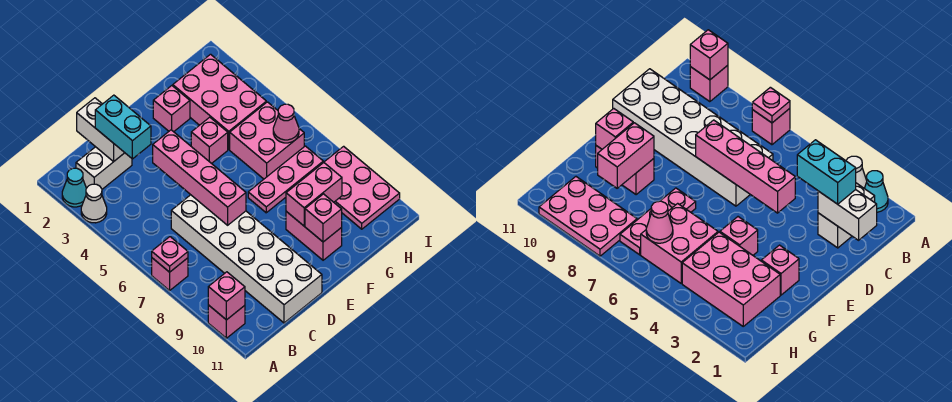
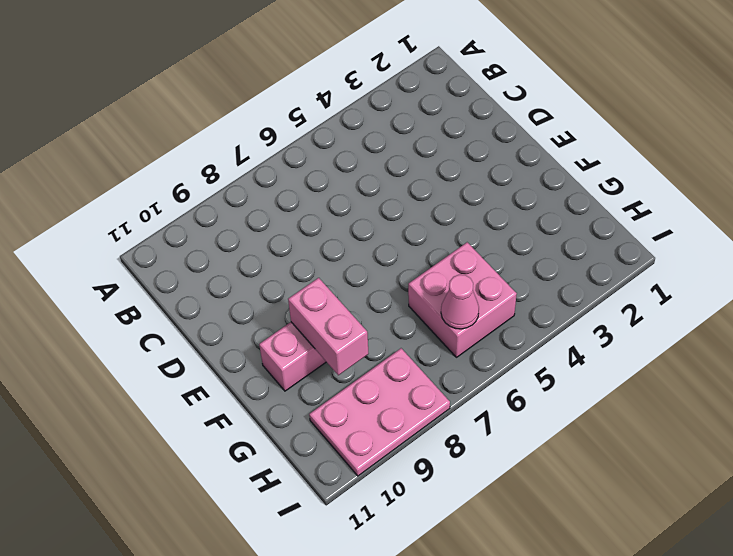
none -> cyan 1x1 cone [62,168,86,207]
none -> white 1x1 cone [81,184,107,223]
none -> pink 1x1 brick [152,258,188,290]

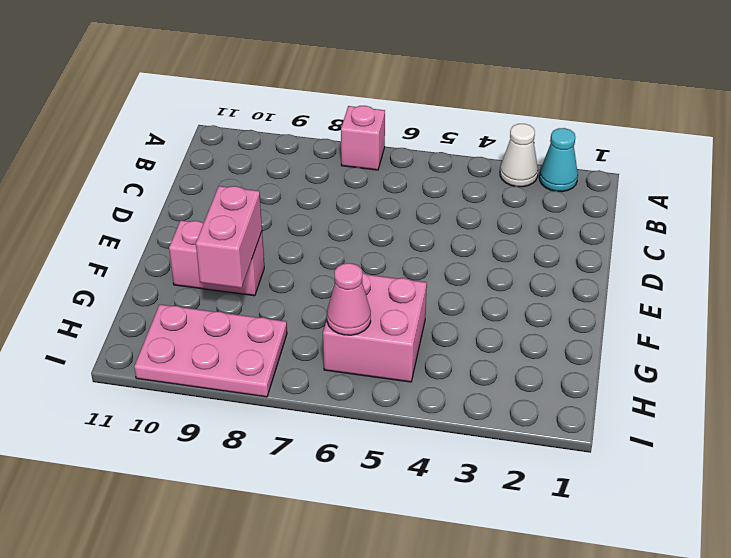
none -> pink 1x1 brick [208,305,245,338]
none -> white 1x2 brick [76,147,132,189]
none -> white 2x6 brick [171,195,322,323]

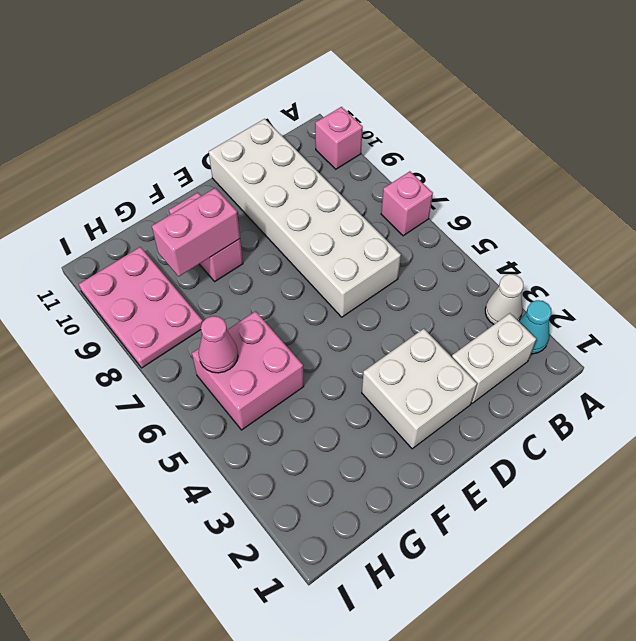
white 2x2 brick [362,329,477,449] -> none
none -> pink 1x1 brick [153,86,190,132]
none -> pink 1x1 brick [191,117,228,164]
none -> pink 1x3 plate [248,146,323,213]

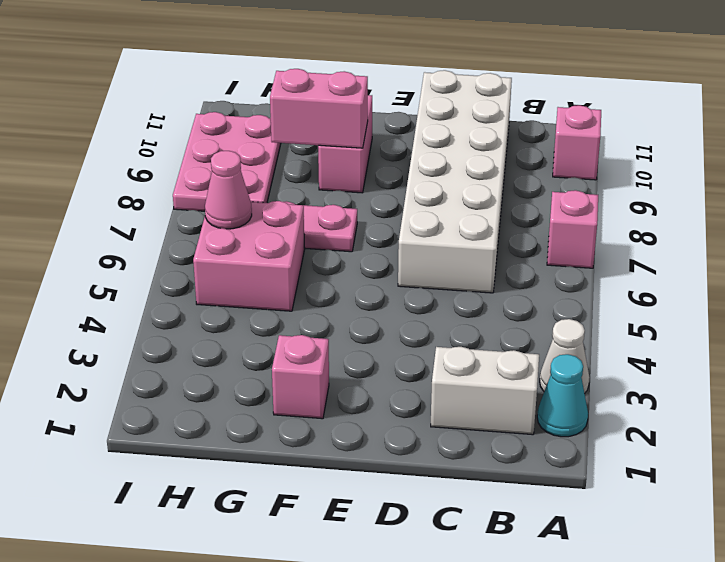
none -> pink 1x1 brick [191,117,228,164]
none -> pink 2x3 brick [173,54,266,149]
none -> pink 1x1 plate [152,237,188,272]

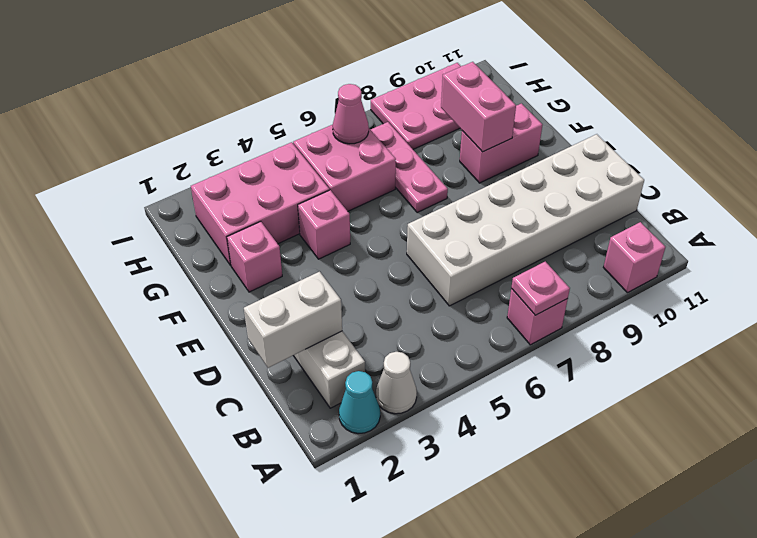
none -> pink 1x1 brick [208,272,245,320]
none -> pink 1x4 brick [153,130,246,225]
none -> pink 1x1 brick [305,194,342,242]

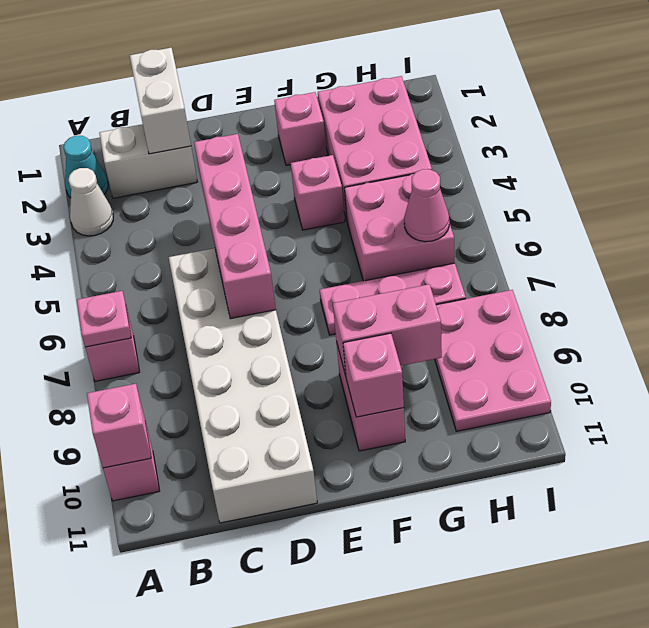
none -> cyan 1x2 brick [95,95,151,159]

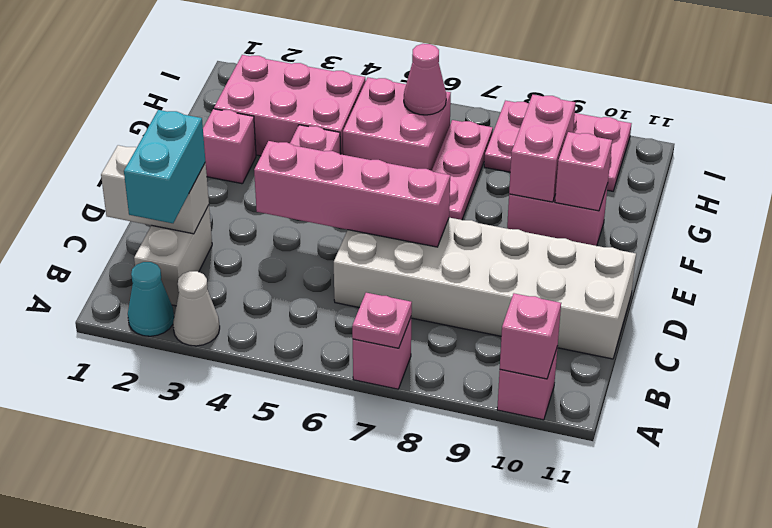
cyan 1x2 brick [124,110,205,223] -> cyan 1x2 brick turned to [95,95,151,159]

